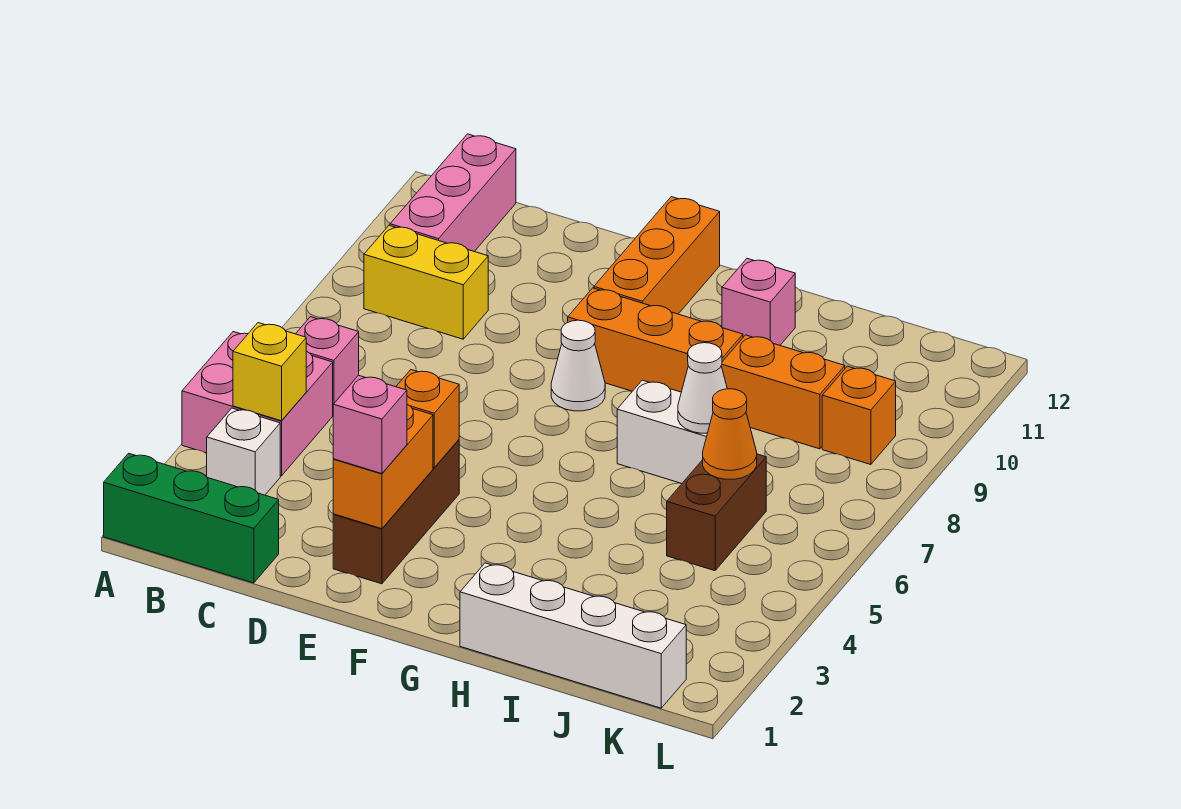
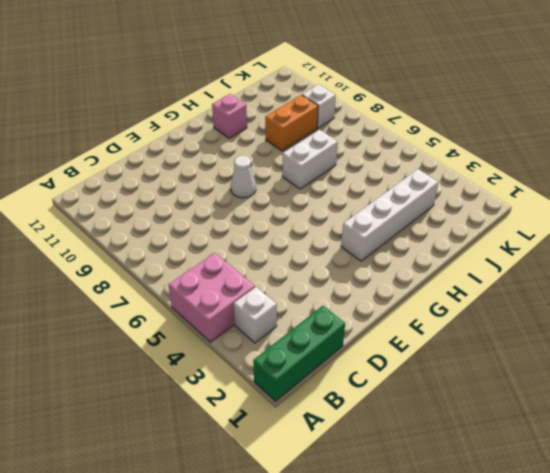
white 1x4 brick [341,169,438,261] -> white 1x4 brick moved to [460,563,686,708]
white 1x1 brick [302,84,336,128] -> orange 1x1 brick [822,366,896,465]
none -> pink 1x1 brick [296,317,359,404]
none -> yellow 1x2 brick [364,225,488,339]
none -> pink 1x3 brick [390,134,516,252]

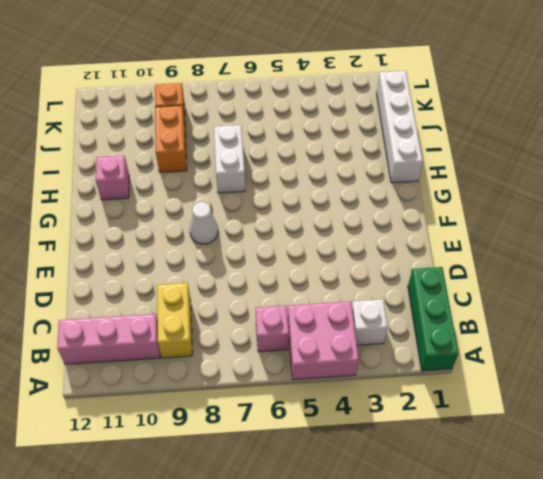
none -> brown 1x3 brick [333,440,459,584]
none -> orange 1x3 brick [568,288,743,392]
none -> orange 1x3 brick [594,197,720,314]

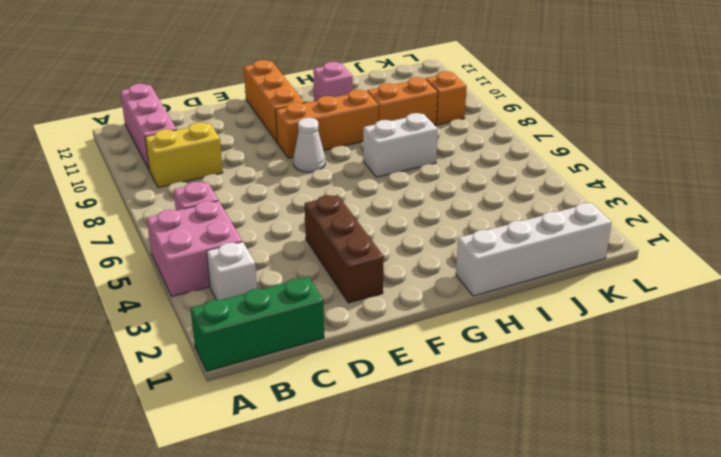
none -> brown 1x2 brick [667,454,766,571]
none -> yellow 1x1 brick [233,323,306,421]
none -> orange 1x2 brick [333,404,433,529]

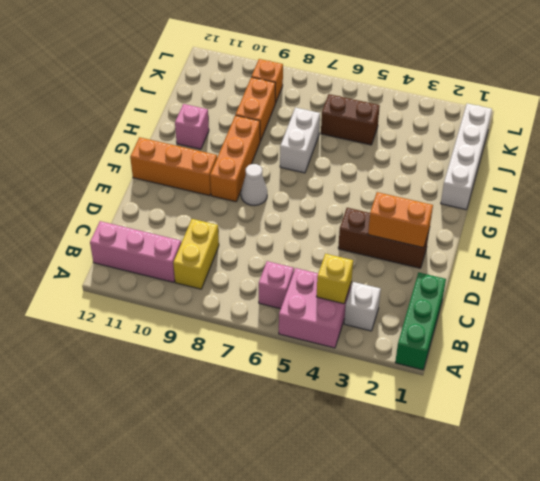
none -> orange 1x1 brick [396,370,459,468]
none -> white 1x1 cone [678,343,727,433]
none -> orange 1x1 cone [703,389,757,479]

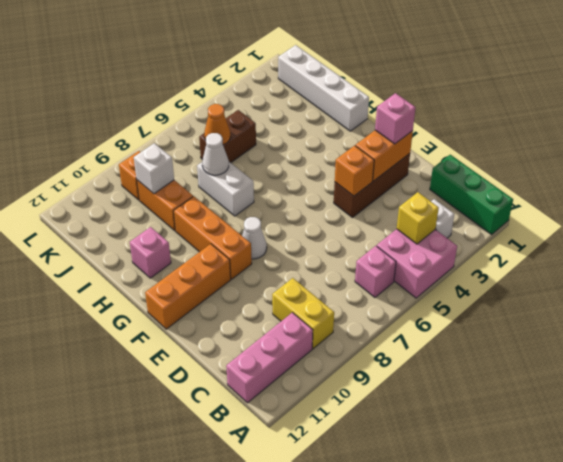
white 1x1 brick [134,143,174,194] -> none

